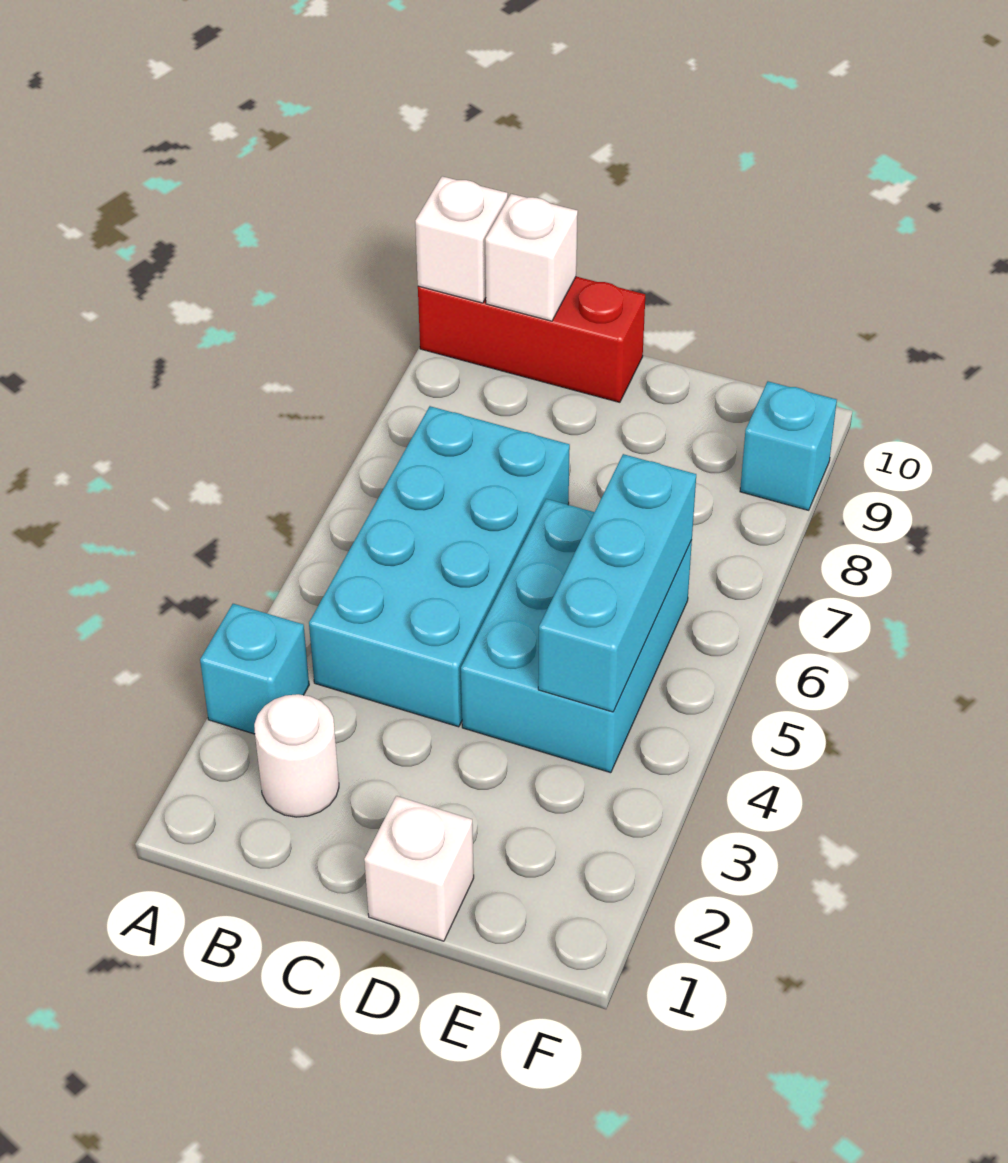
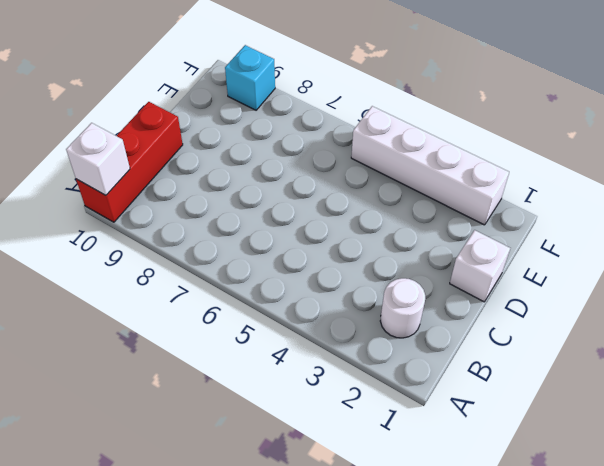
white 1x4 brick [351,106,509,225] -> none
none -> cyan 1x1 brick [200,604,309,734]
none -> cyan 2x4 brick [309,406,570,727]

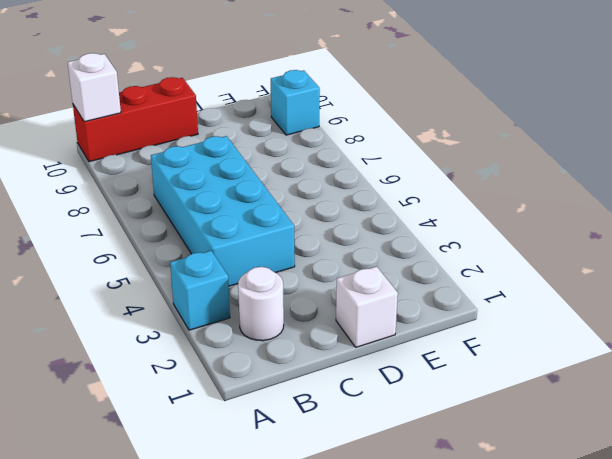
none -> cyan 2x3 brick [461,499,692,773]
none -> white 1x1 brick [485,194,578,321]

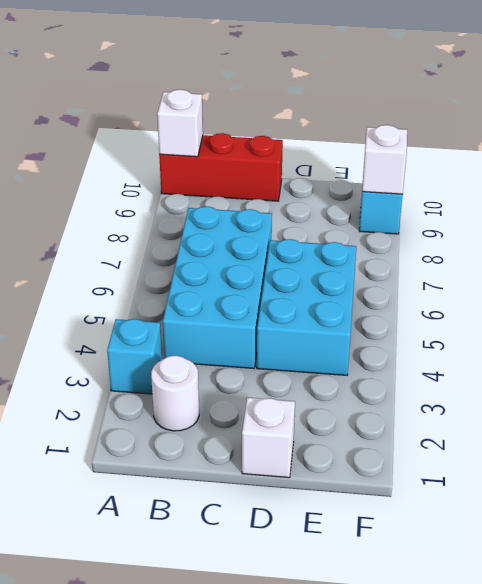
white 1x1 brick [362,125,407,194] -> white 1x1 brick moved to [485,194,578,321]
none -> cyan 1x3 brick [538,454,696,712]

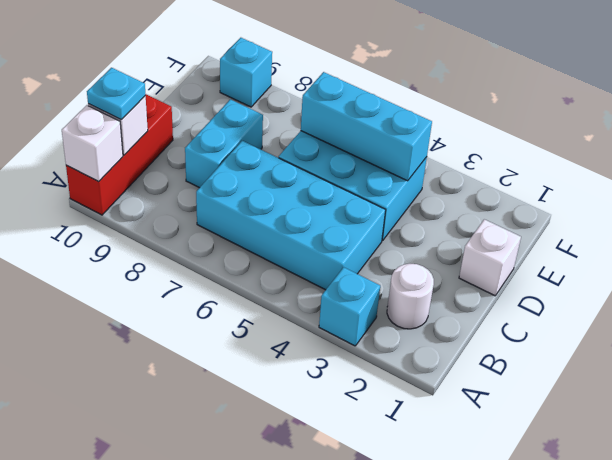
cyan 1x1 plate [87,68,145,120] -> none
cyan 1x2 brick [185,99,263,188] -> none

